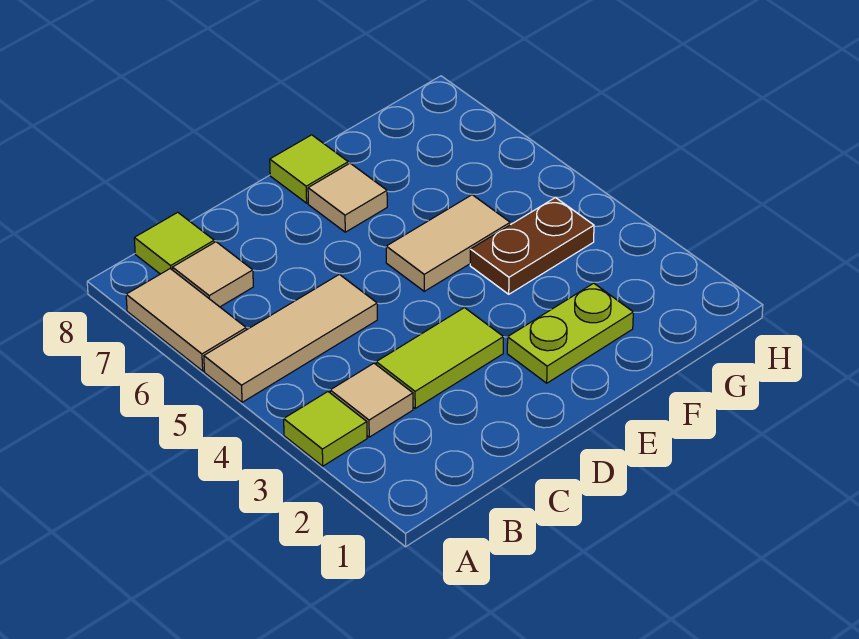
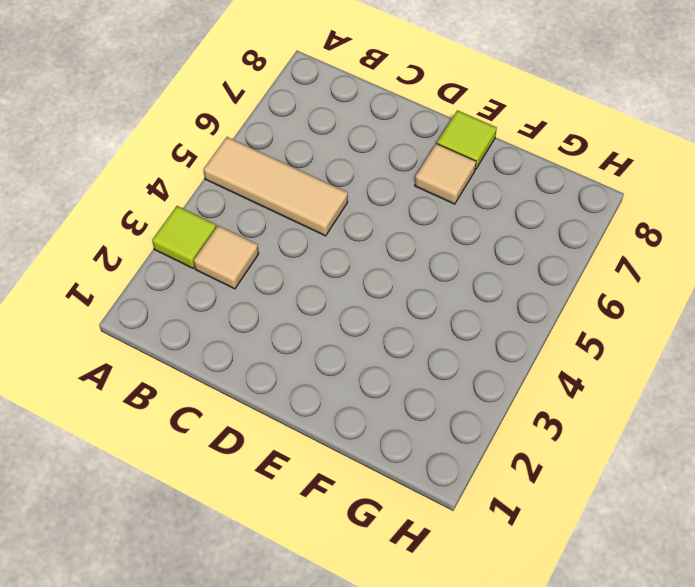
none -> tan 1x2 tile [126,269,246,371]
none -> tan 1x1 tile [172,242,253,307]
none -> lime 1x1 tile [134,212,214,274]

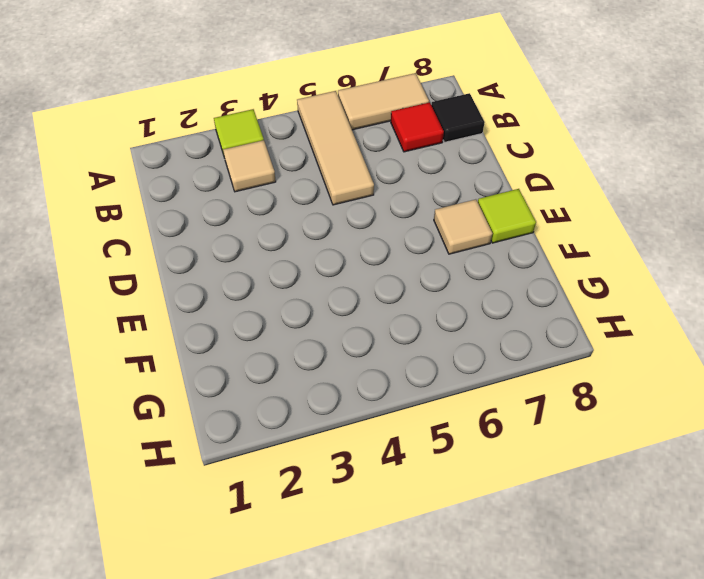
red 1x1 tile [391,102,444,152] -> tan 1x1 tile [172,242,253,307]
black 1x1 tile [431,93,485,142] -> lime 1x1 tile [134,212,214,274]
none -> lime 1x2 tile [376,308,503,408]
none -> lime 1x2 plate [507,283,633,383]
none -> tan 1x2 tile [386,195,510,291]

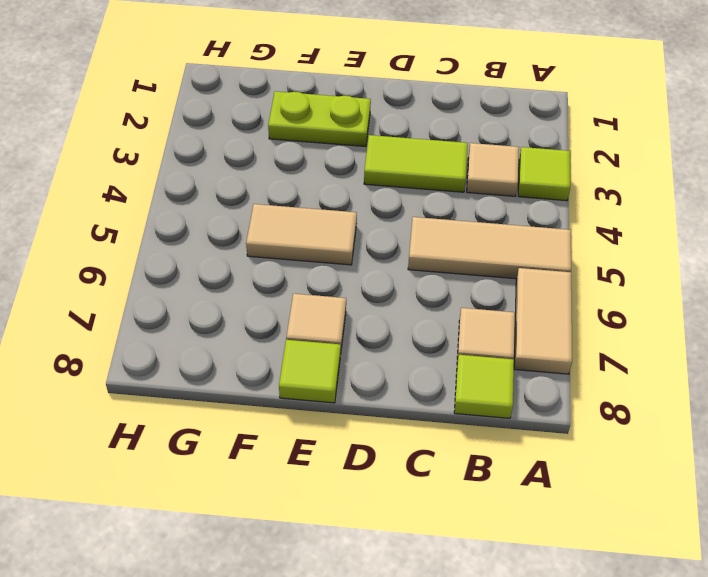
none -> brown 1x2 plate [470,197,594,294]

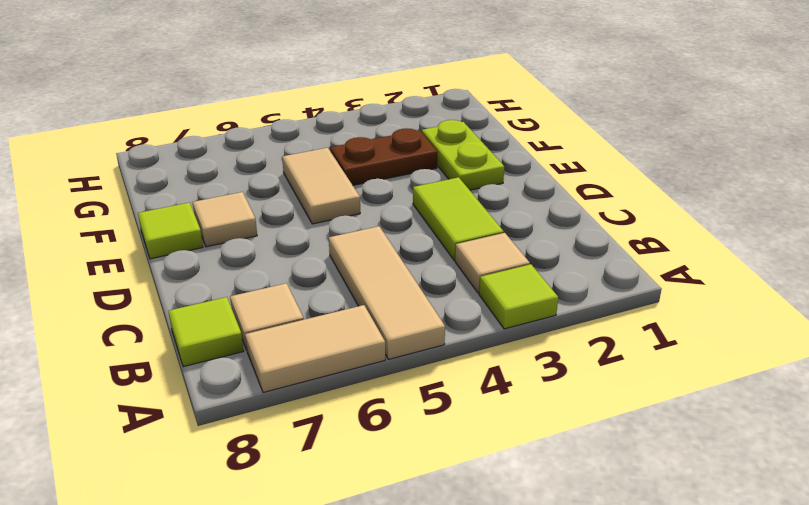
brown 1x2 plate [330,128,438,185] -> brown 1x2 plate turned to [470,197,594,294]

